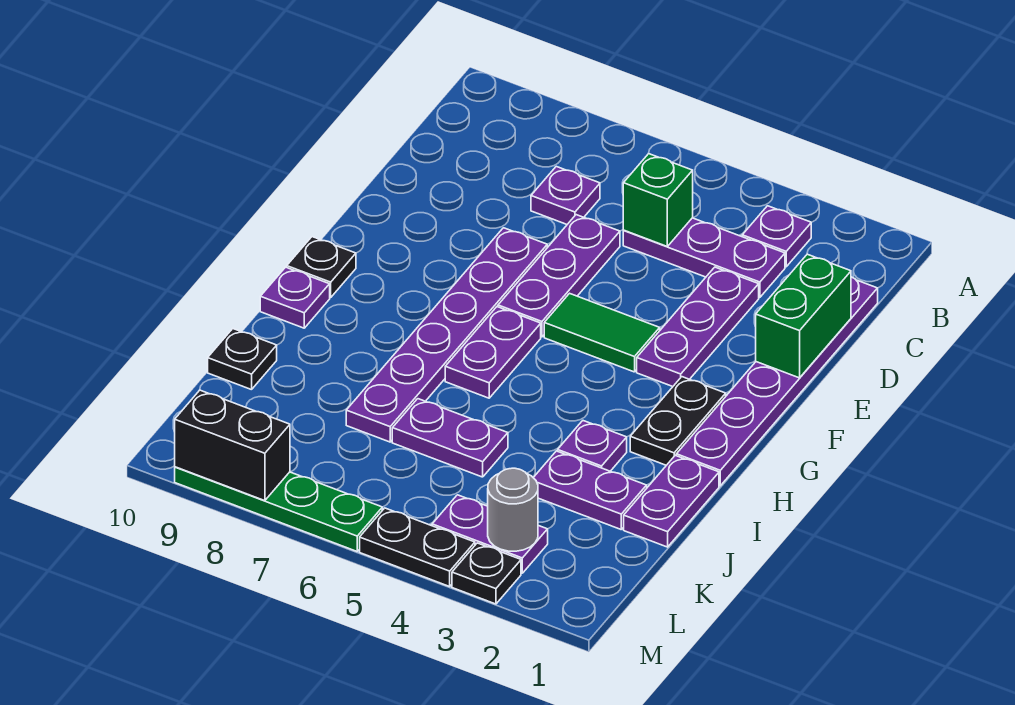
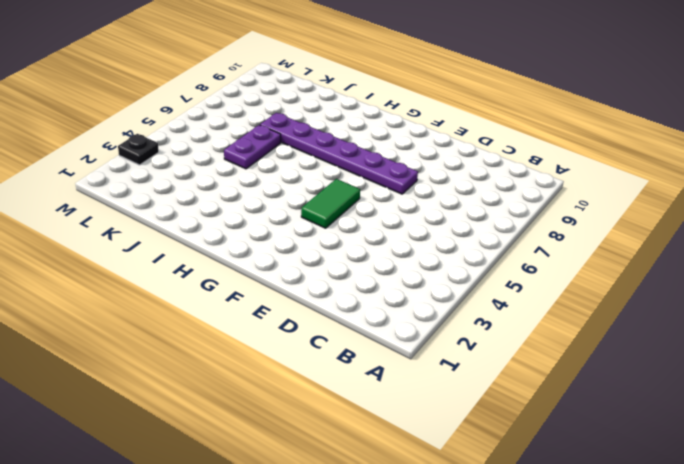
none -> purple 1x1 plate [742,206,811,267]
none -> purple 1x6 plate [676,277,878,486]
none -> purple 1x3 plate [623,218,785,297]

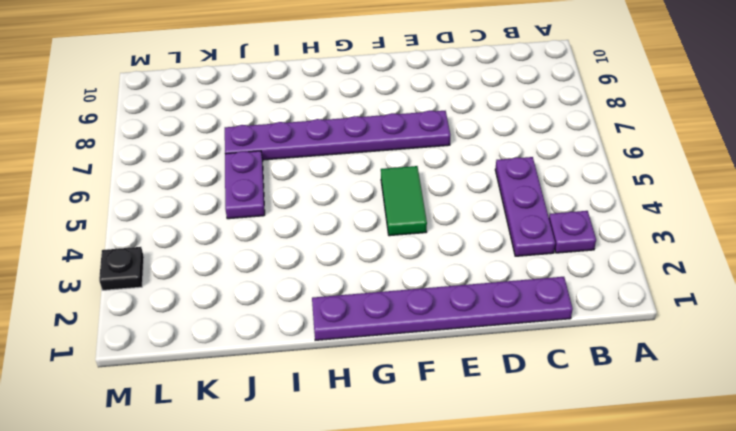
none -> purple 1x1 plate [531,166,600,224]
none -> purple 1x3 plate [637,267,759,387]
none -> purple 1x3 plate [498,215,620,337]

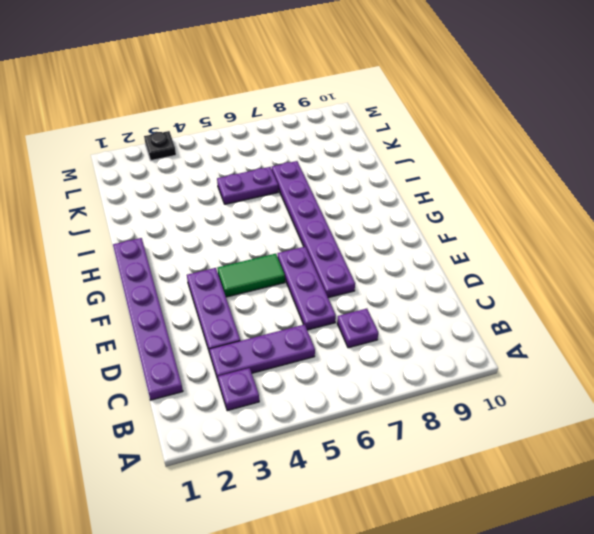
none -> black 1x2 plate [630,377,726,465]
none -> purple 1x2 plate [445,307,541,398]
none -> black 1x1 plate [287,237,356,298]

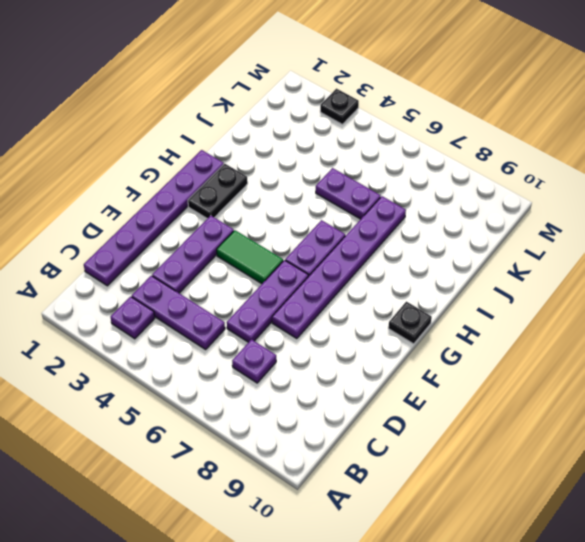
none -> purple 1x1 plate [260,267,330,328]
none -> purple 1x2 plate [624,455,719,547]
none -> purple 1x1 plate [558,421,627,471]

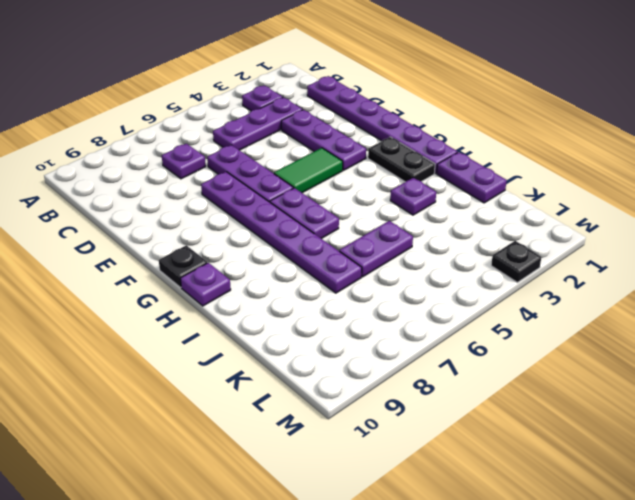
none -> purple 1x2 plate [533,451,647,529]
none -> black 1x1 plate [208,329,277,390]
none -> purple 1x2 plate [432,495,548,573]

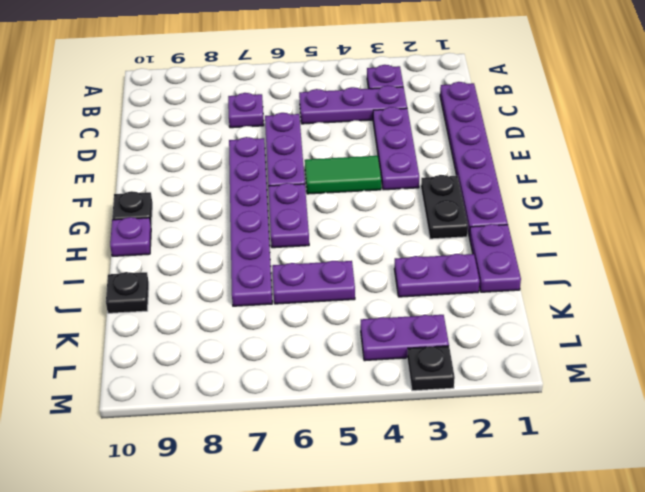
none -> purple 1x1 plate [558,421,627,471]
none -> black 1x2 plate [360,508,475,586]
none -> green 1x4 plate [175,467,382,551]

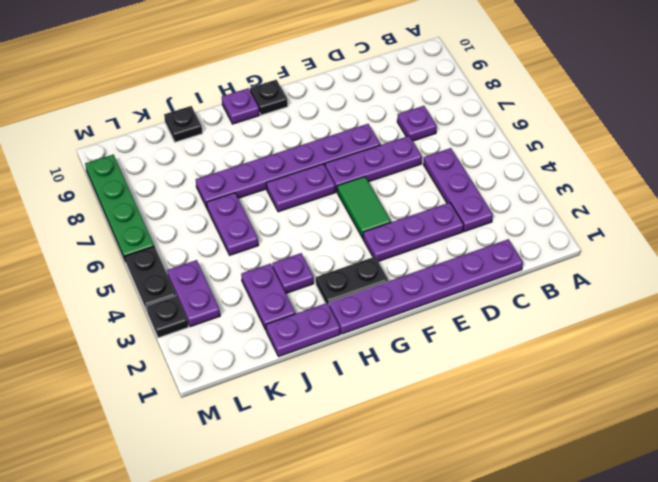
none -> purple 1x1 plate [742,206,811,267]
none -> green 1x1 brick [623,154,693,246]
none -> green 1x2 brick [756,254,851,378]

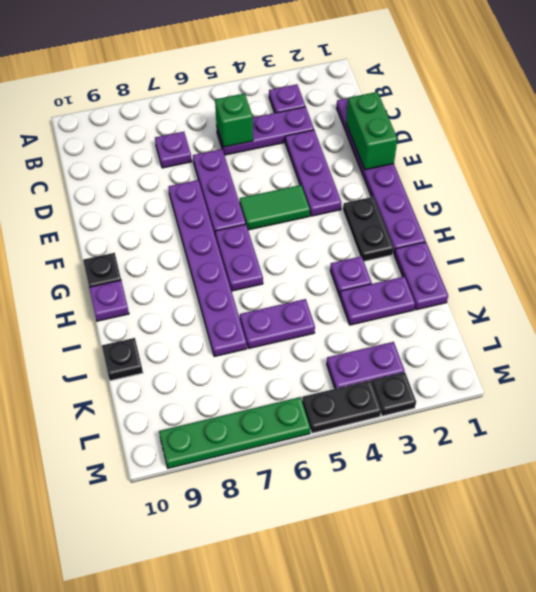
none -> grey 1x1 round brick [488,468,538,551]
none -> black 1x2 brick [175,390,290,501]

